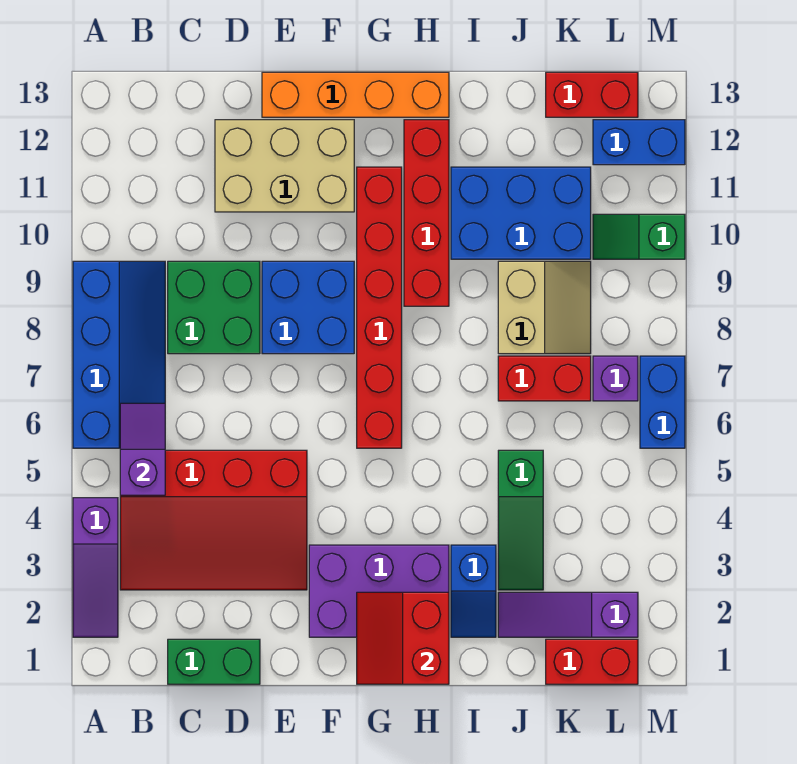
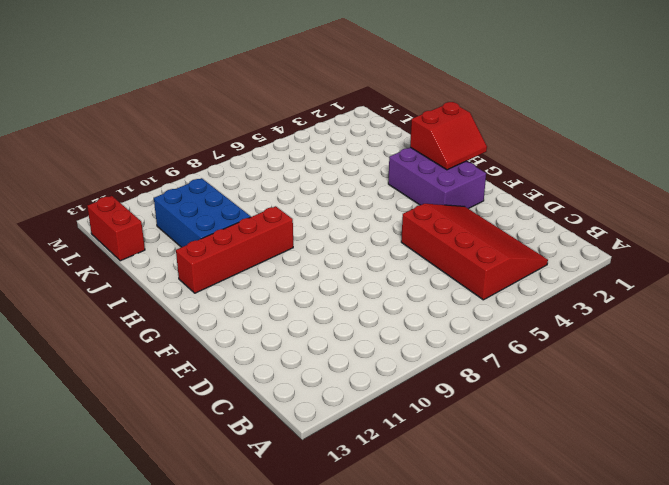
none -> purple 1x3 slope [73,498,118,637]
none -> blue 2x4 slope [73,261,165,448]
none -> green 1x2 brick [168,639,260,684]

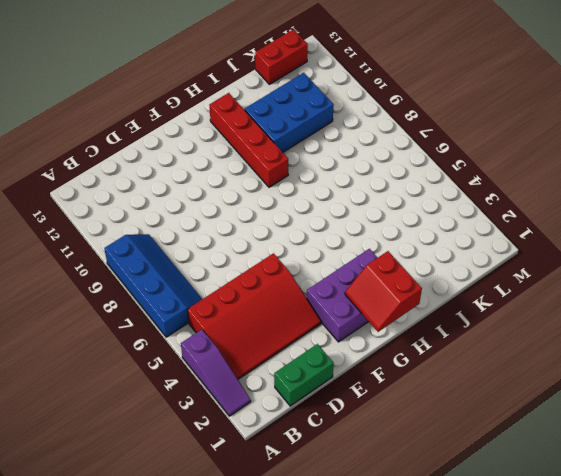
none -> green 2x2 brick [168,261,260,354]
none -> tan 2x3 brick [215,120,354,212]
none -> blue 2x2 brick [262,261,354,354]

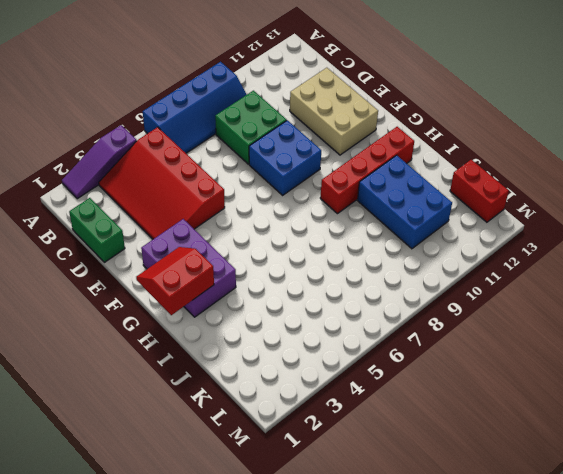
none -> orange 1x4 brick [262,72,449,117]
none -> red 1x6 brick [357,167,402,448]
none -> blue 1x2 slope [451,545,496,637]

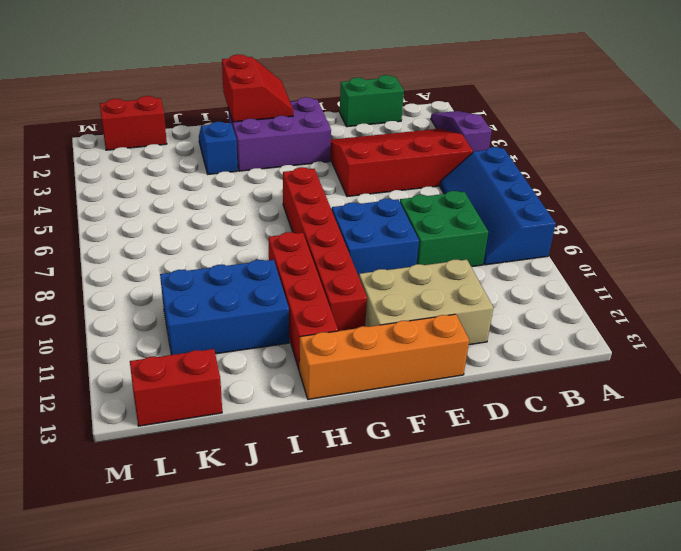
none -> purple 1x3 slope [498,592,638,637]
none -> green 1x3 slope [498,450,543,590]
none -> red 1x2 brick [498,356,591,401]

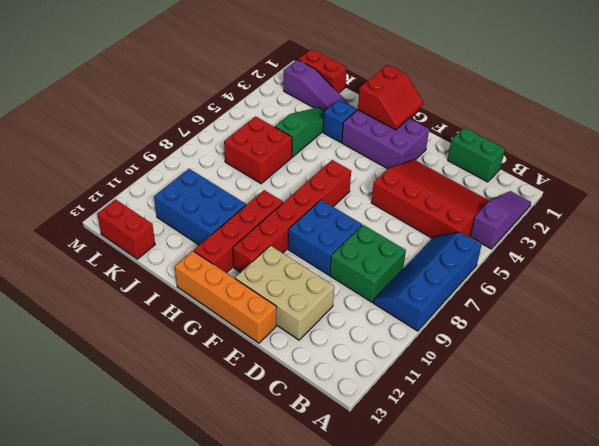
red 2x2 brick [224,116,292,184] -> red 1x2 brick [498,356,591,401]
none -> tan 2x2 slope [498,261,591,354]
none -> purple 1x1 brick [593,356,638,401]
none -> green 1x2 slope [593,214,685,259]

